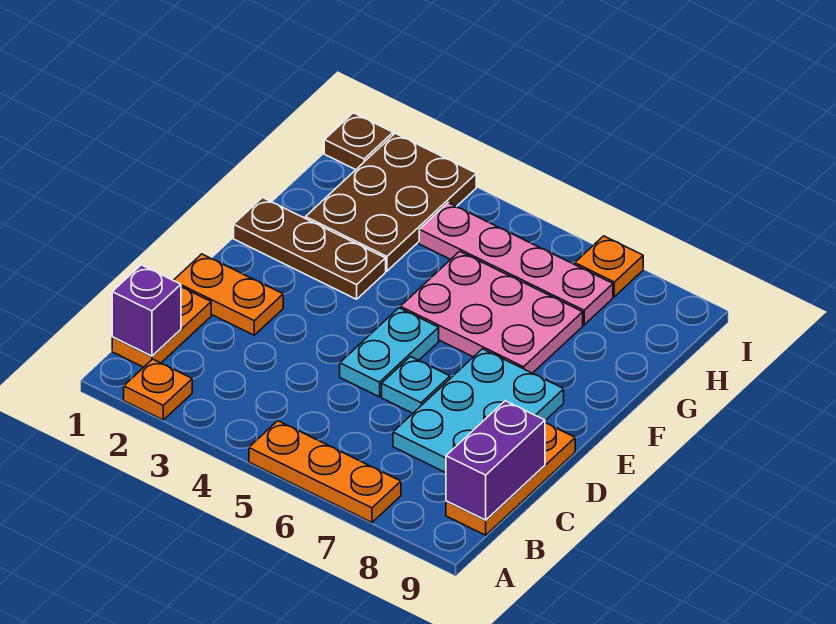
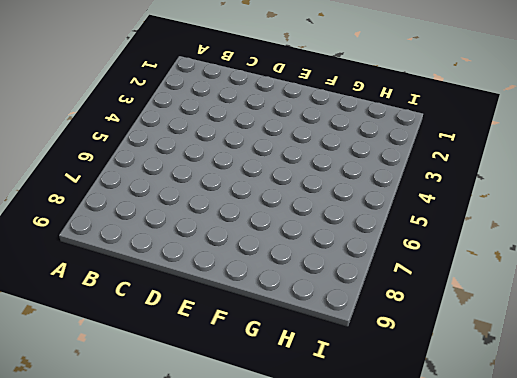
none -> orange 1x1 plate [124,359,192,420]
none -> orange 1x3 plate [249,421,401,522]
none -> orange 1x2 plate [112,287,211,367]

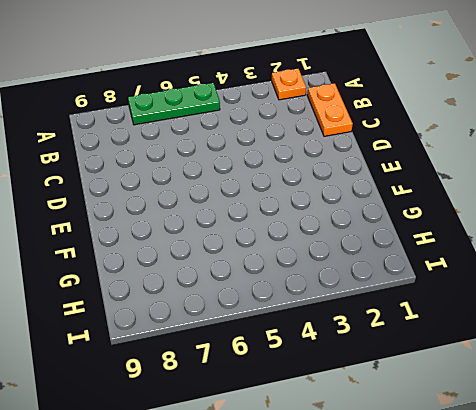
green 1x3 plate [128,83,220,125] -> orange 1x3 plate [249,421,401,522]
none -> orange 1x3 plate [446,423,575,535]
none -> cyan 2x3 plate [393,349,564,473]
none -> orange 1x2 plate [173,254,283,335]

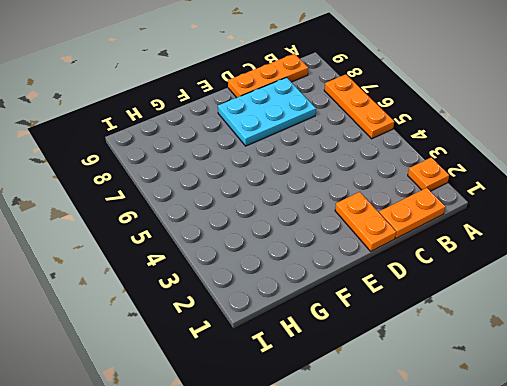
none -> cyan 1x2 plate [340,308,439,397]
none -> cyan 1x1 plate [382,357,450,413]
none -> brown 1x3 plate [234,198,386,299]

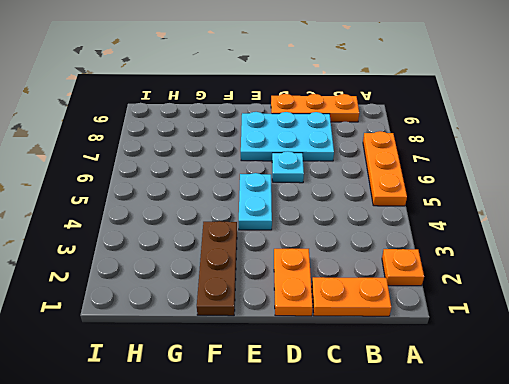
cyan 1x2 plate [239,173,272,230] -> cyan 1x2 plate turned to [340,308,439,397]
none -> pink 2x3 plate [400,251,583,373]
none -> brown 2x3 plate [306,133,476,271]
none -> pink 1x4 plate [419,203,613,325]

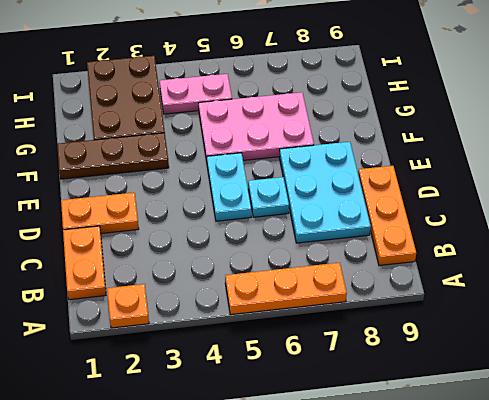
pink 1x2 plate [160,74,232,114] -> pink 1x4 plate [419,203,613,325]
none -> brown 1x1 plate [324,113,393,170]
none -> orange 1x1 plate [575,236,643,297]
none -> purple 1x1 brick [112,265,181,356]

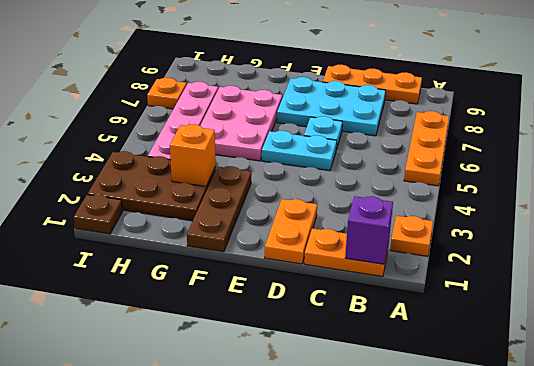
orange 1x1 brick [170,124,216,186] -> none
none -> purple 1x2 brick [446,401,545,520]

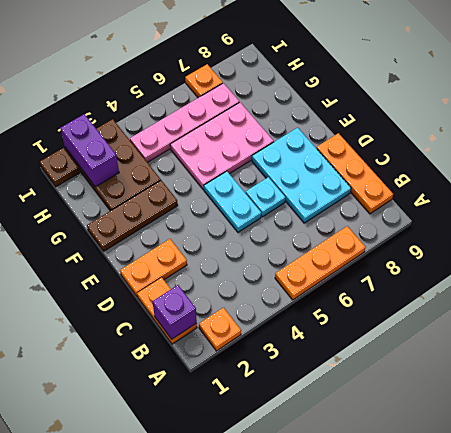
purple 1x2 brick [60,114,119,187] -> purple 1x2 brick moved to [446,401,545,520]

